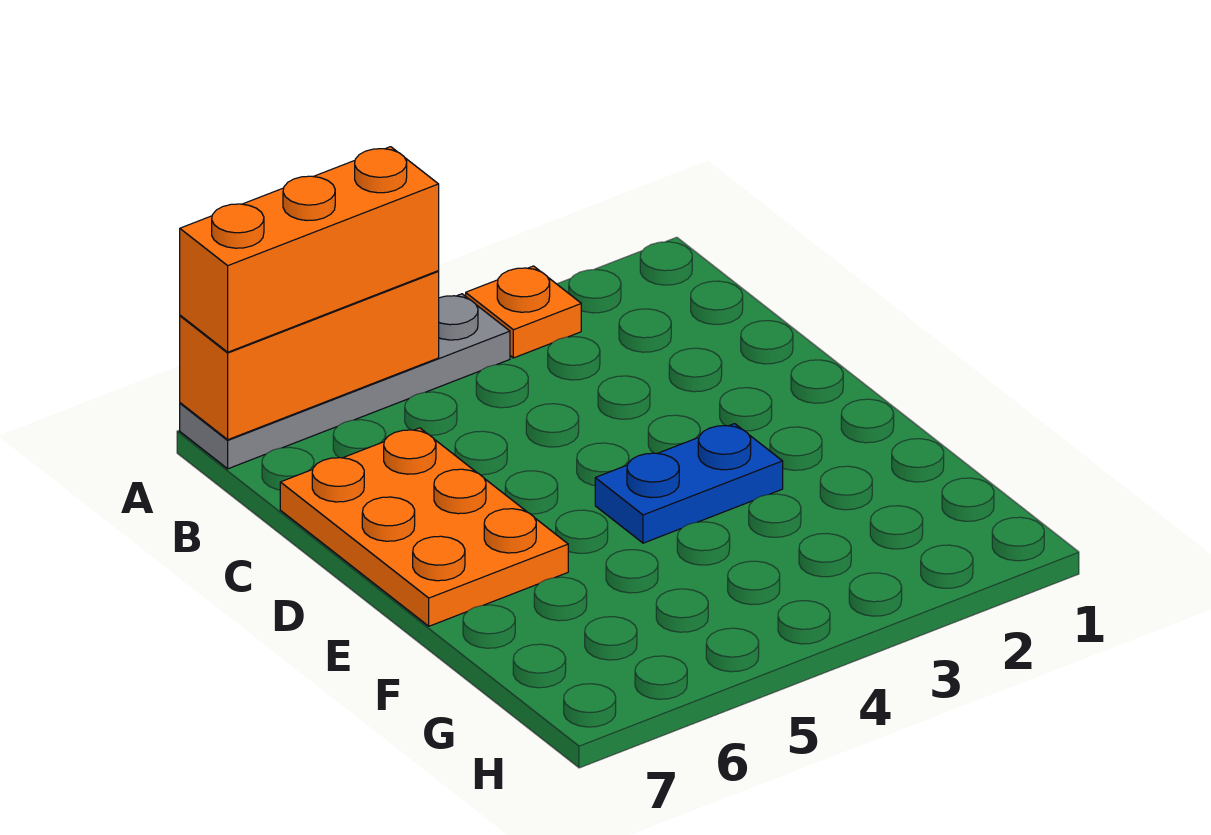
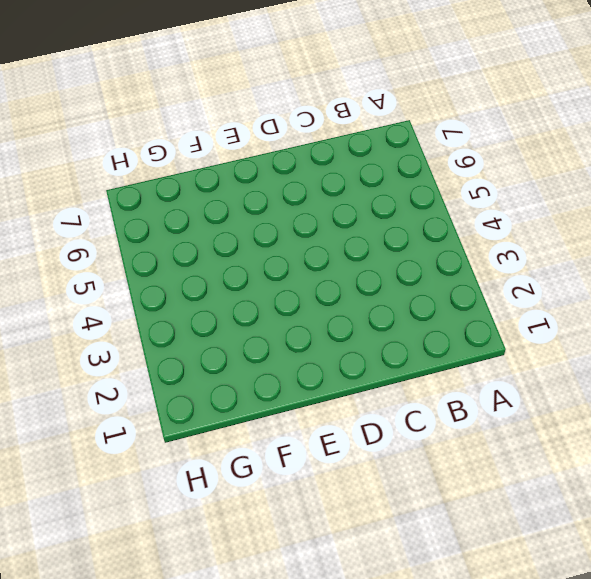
none -> orange 1x1 plate [466,266,581,358]
none -> grey 1x4 plate [180,294,510,469]

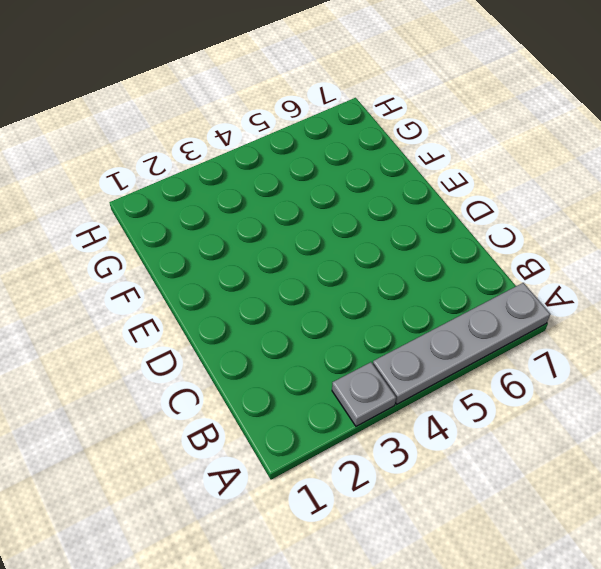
grey 1x1 plate [332,362,396,426] -> orange 1x1 plate [466,266,581,358]
none -> orange 2x3 plate [280,428,568,626]
none -> blue 1x2 plate [595,424,783,543]

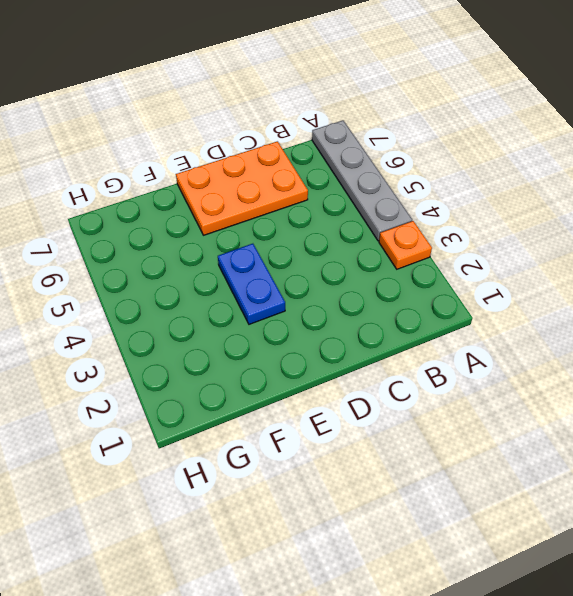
none -> orange 1x3 brick [180,271,439,440]
none -> orange 1x3 brick [180,147,439,352]

